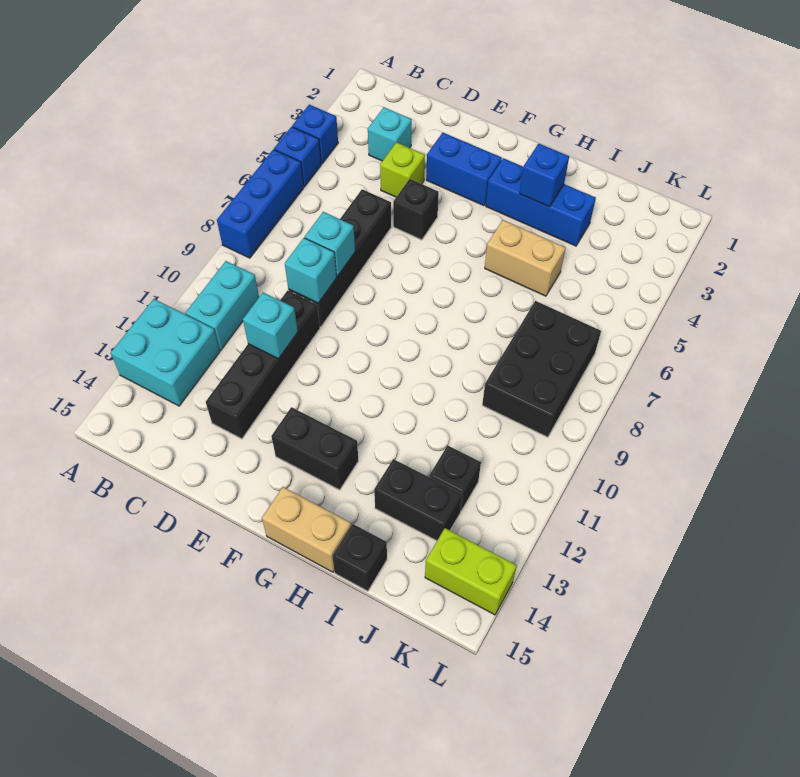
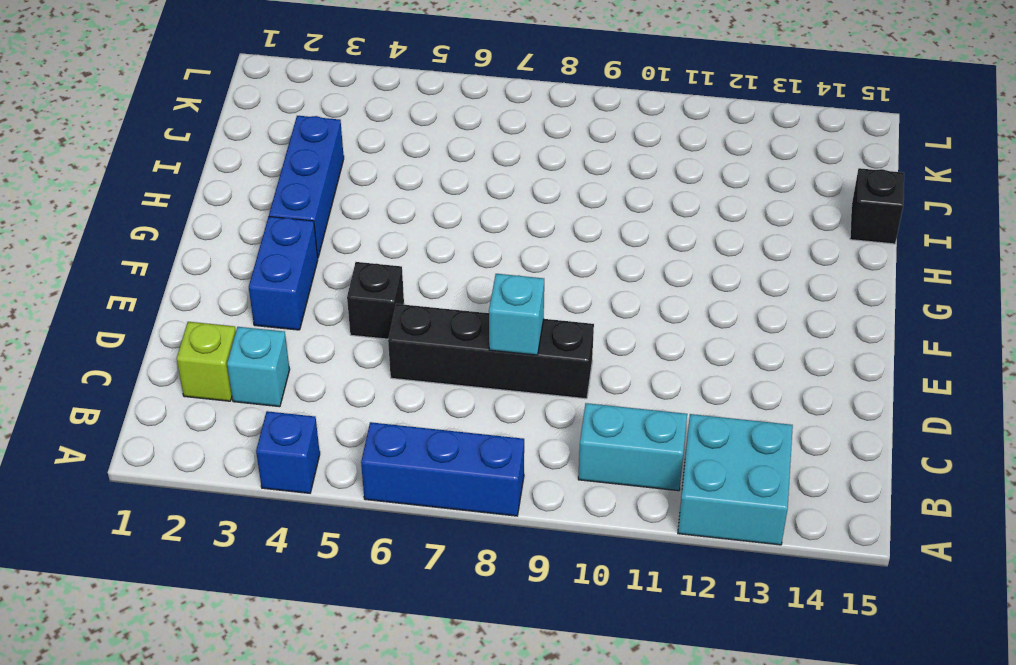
lime 1x1 brick [177,322,236,401] -> lime 1x1 brick moved to [380,142,425,197]
none -> blue 1x1 brick [274,127,321,187]
none -> black 1x4 brick [206,291,320,439]
none -> black 1x2 brick [271,407,358,490]

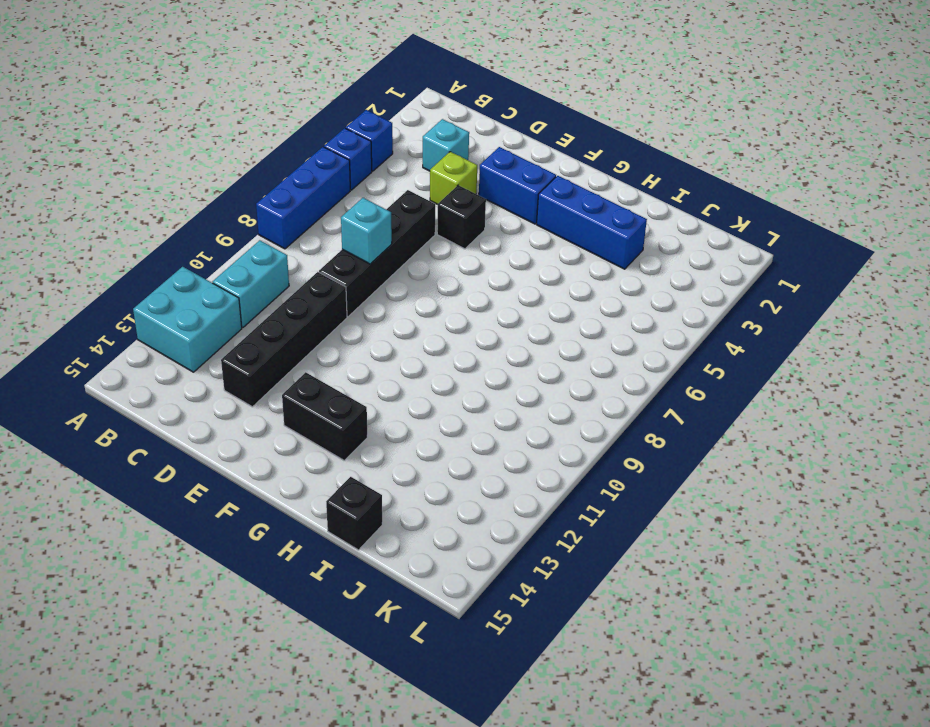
none -> tan 1x2 brick [262,487,351,572]
none -> tan 1x2 brick [485,220,565,296]
none -> black 1x2 brick [374,459,462,541]

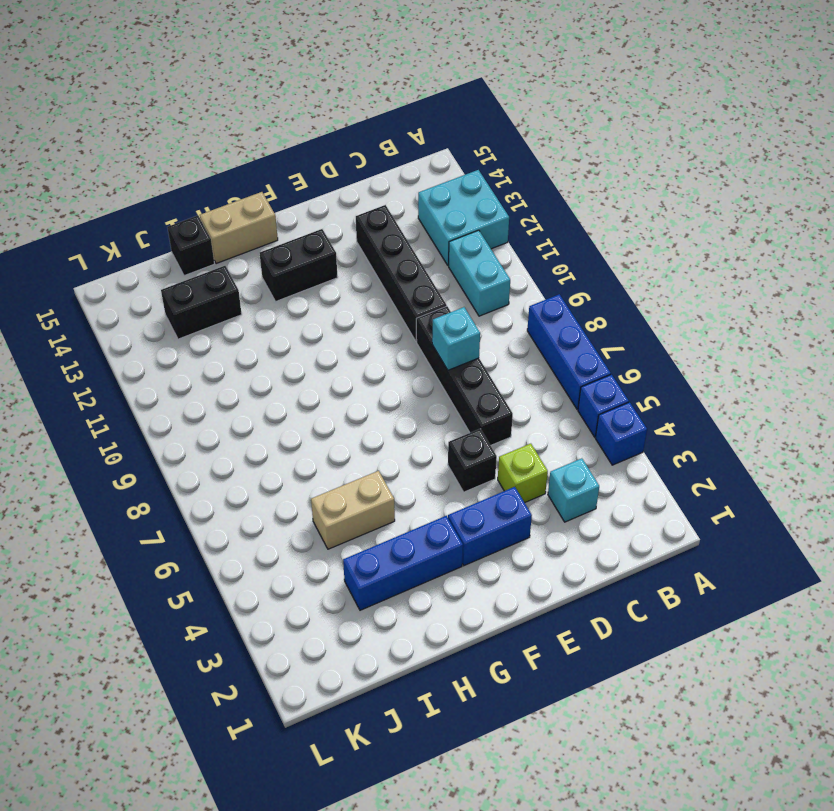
none -> black 2x3 brick [482,301,601,437]
none -> black 1x1 brick [429,445,481,511]
none -> lime 1x2 brick [425,528,517,615]

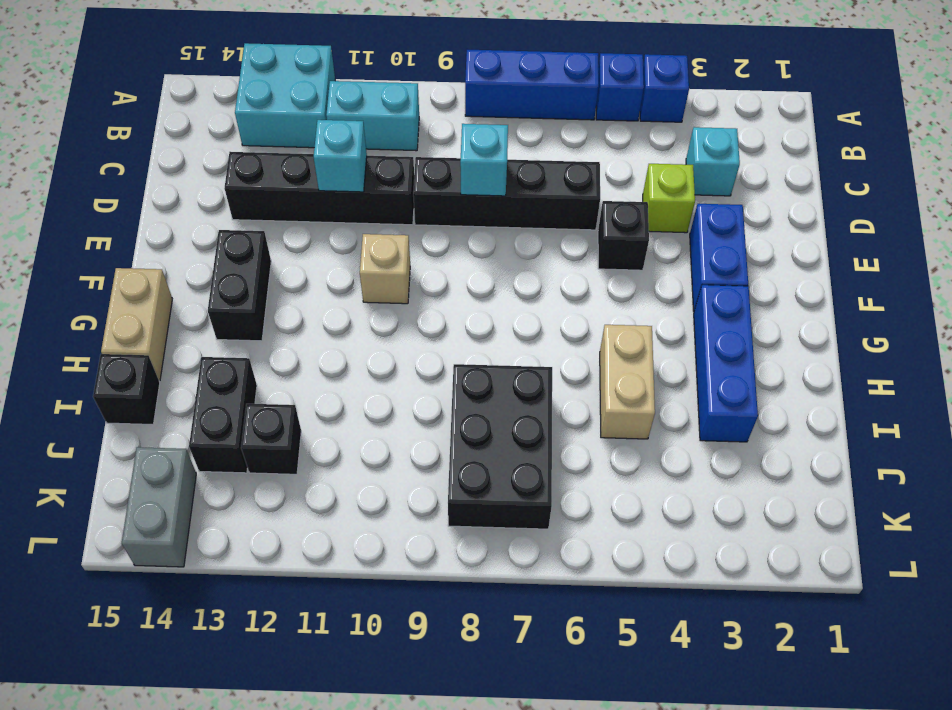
tan 1x1 brick [360,234,410,304] -> none
black 2x3 brick [448,364,552,529] -> black 2x3 brick turned to [482,301,601,437]
grey 1x2 brick [122,447,196,567] -> lime 1x2 brick [425,528,517,615]
none -> cyan 1x1 brick [285,238,336,303]
none -> blue 1x1 brick [520,144,569,207]

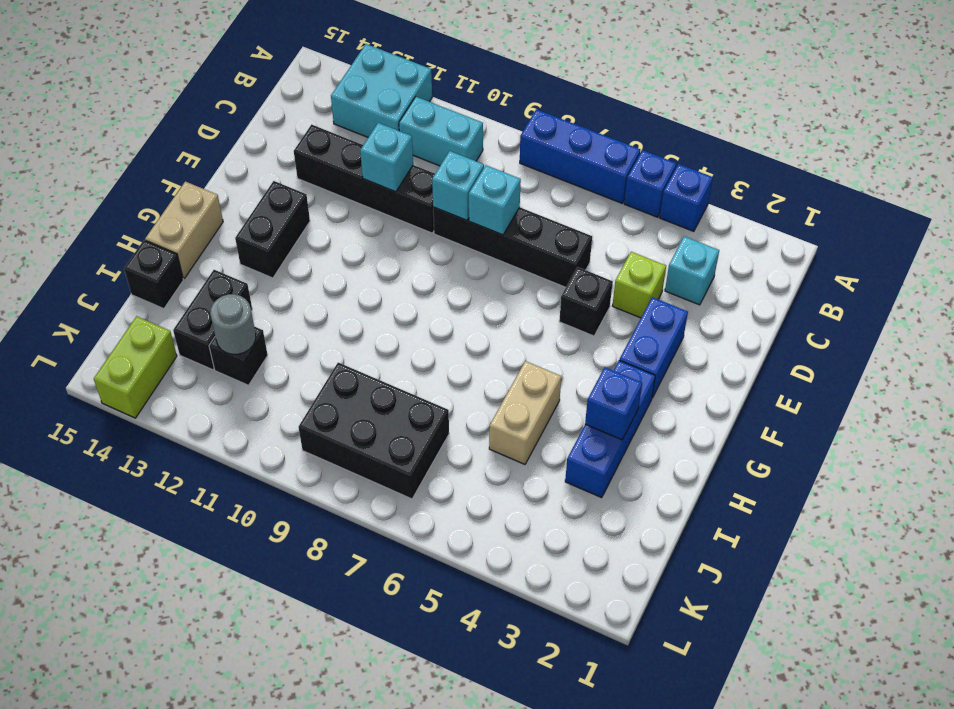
grey 1x1 round brick [210,294,256,354] -> none

